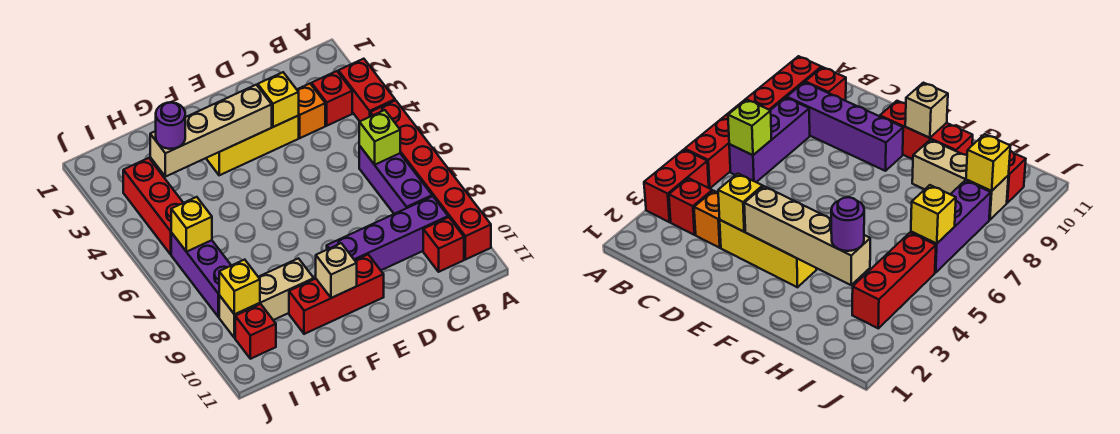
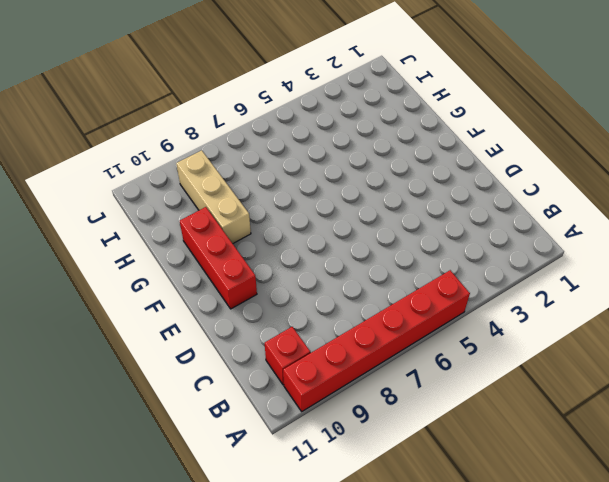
none -> red 1x2 brick [338,59,395,121]
none -> red 1x1 brick [311,71,352,126]
none -> purple 1x3 brick [359,146,432,214]

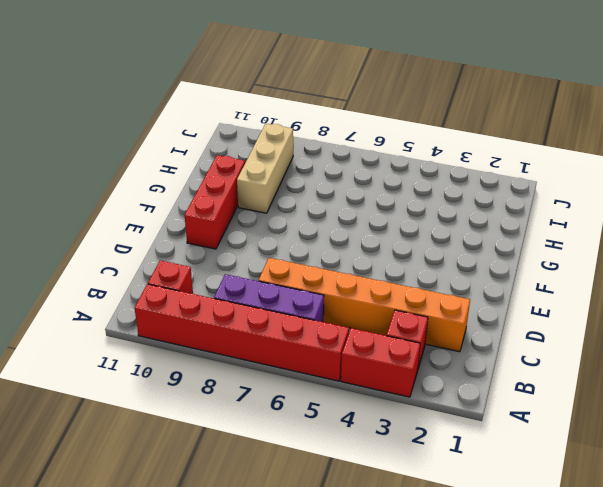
orange 1x6 brick [259,258,470,352] -> orange 1x1 brick [297,84,325,138]
none -> purple 1x4 brick [327,196,448,270]
none -> yellow 1x3 brick [206,116,299,175]
none -> red 1x3 brick [123,158,183,254]

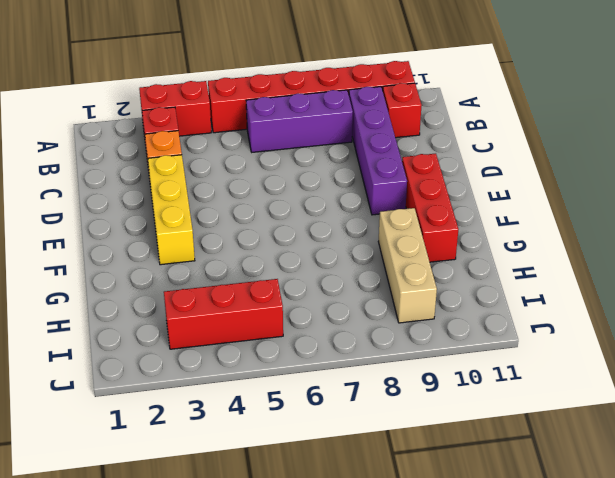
none -> purple 1x3 brick [171,233,231,317]
none -> red 1x1 brick [235,304,276,359]
none -> lime 1x1 brick [359,110,400,165]

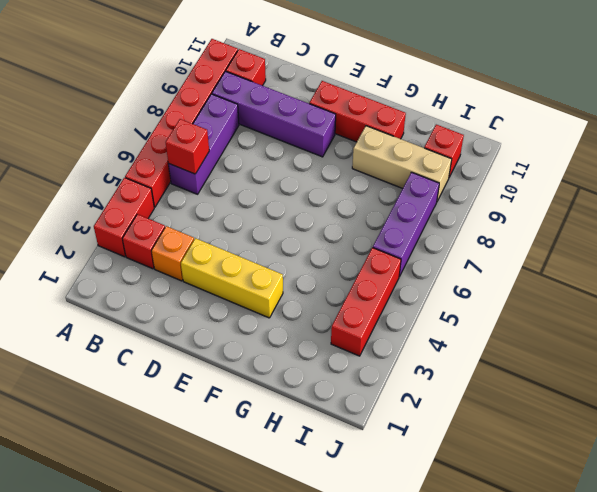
red 1x1 brick [166,119,209,174] -> lime 1x1 brick [359,110,400,165]
none -> yellow 1x1 brick [258,72,299,127]
none -> tan 1x4 brick [150,85,272,177]
none -> tan 1x1 brick [316,243,357,298]

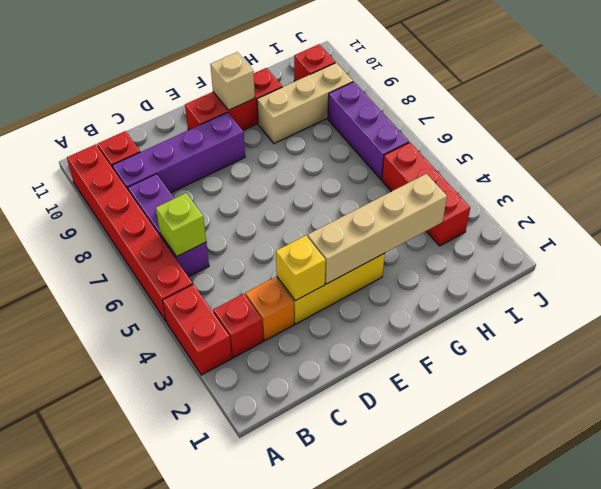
none -> yellow 1x1 brick [171,197,212,252]
none -> yellow 1x1 brick [219,260,260,314]
none -> purple 1x1 round brick [156,102,185,149]

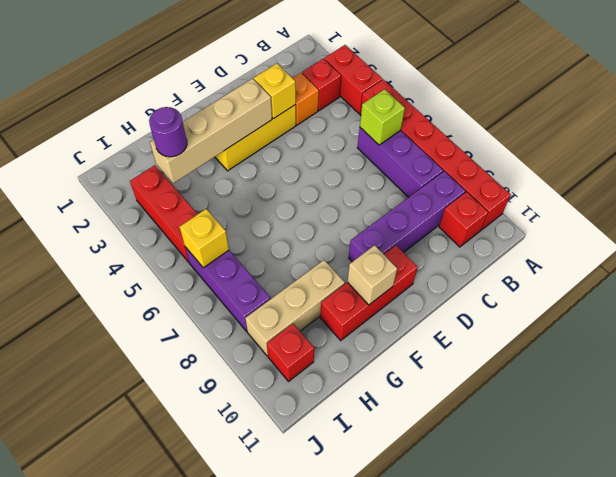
none -> yellow 1x1 brick [219,260,260,314]

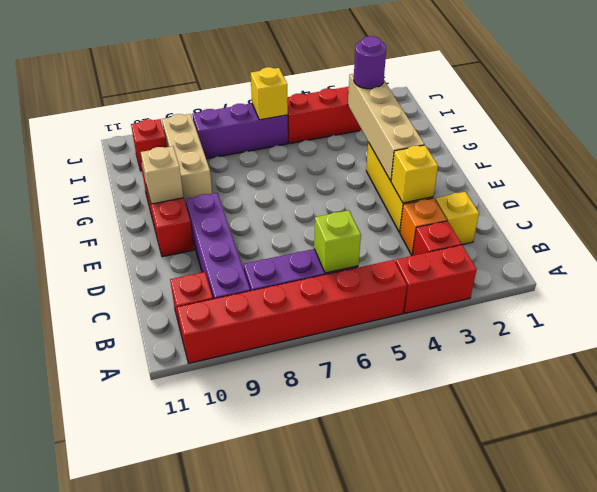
yellow 1x1 brick [435,192,479,245] -> yellow 1x1 brick moved to [219,260,260,314]

